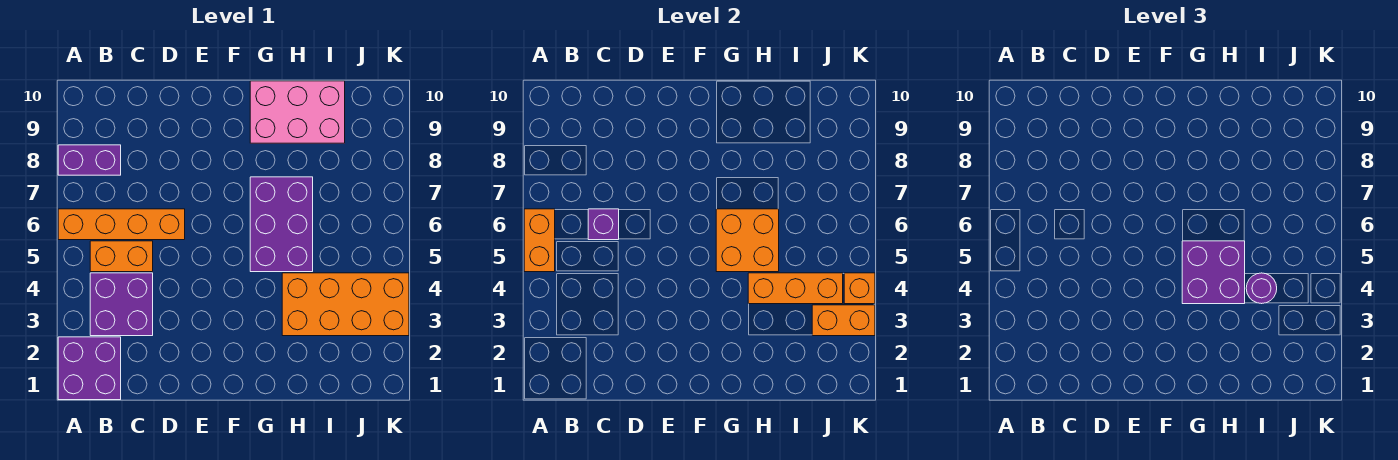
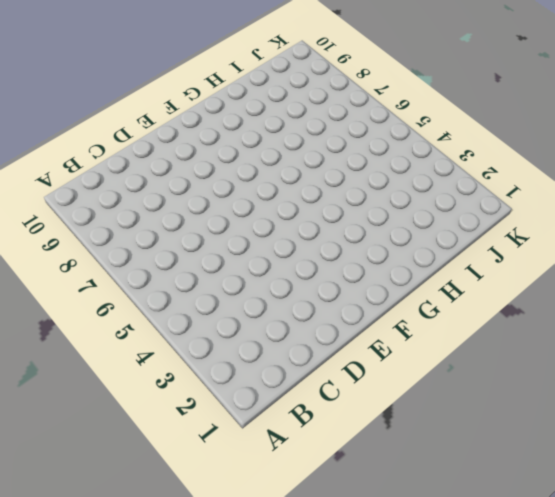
none -> purple 2x2 brick [58,337,121,400]
none -> orange 1x4 brick [58,209,185,240]
none -> purple 1x2 brick [58,145,121,175]

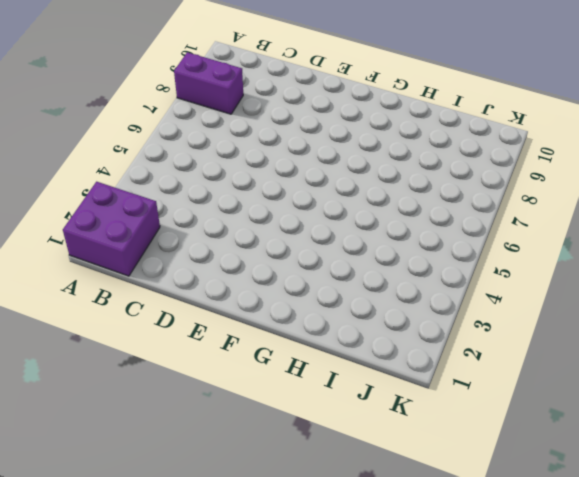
none -> orange 1x4 brick [58,209,185,240]
none -> purple 2x2 brick [90,273,153,336]
none -> orange 1x2 brick [90,241,153,272]

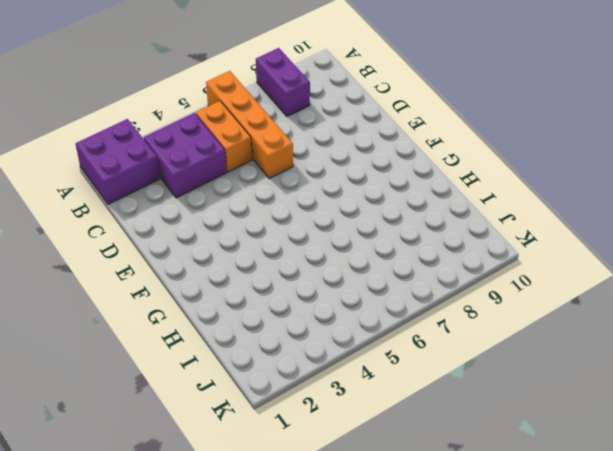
none -> purple 2x3 brick [250,177,313,272]
none -> pink 2x3 brick [250,81,345,143]
none -> orange 2x4 brick [282,273,409,336]

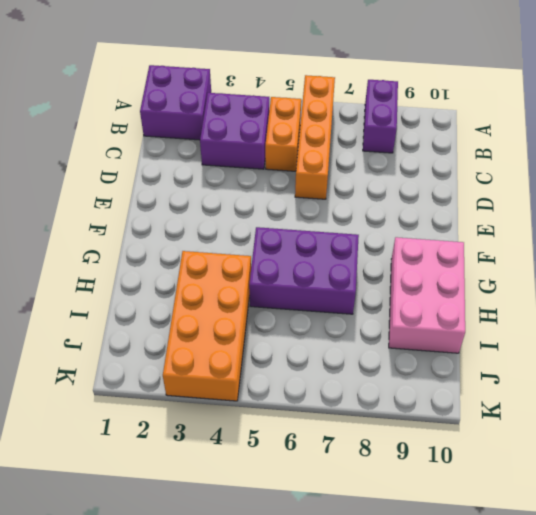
none -> orange 1x2 brick [524,209,555,272]
none -> purple 1x1 brick [588,209,619,240]
none -> orange 2x2 brick [716,209,779,272]

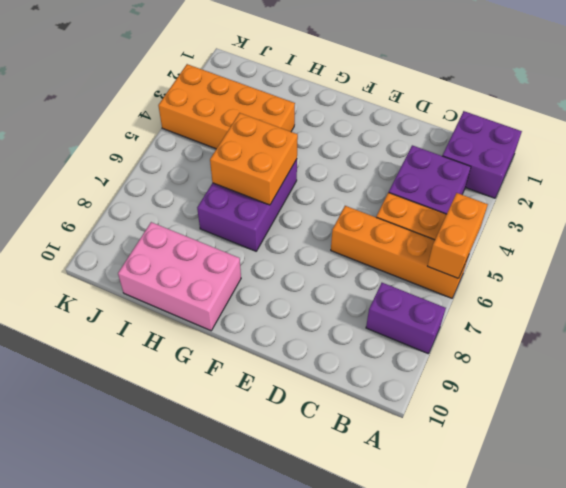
none -> purple 1x1 brick [588,209,619,240]
none -> orange 1x3 brick [748,273,843,304]
none -> orange 1x2 brick [812,305,875,336]

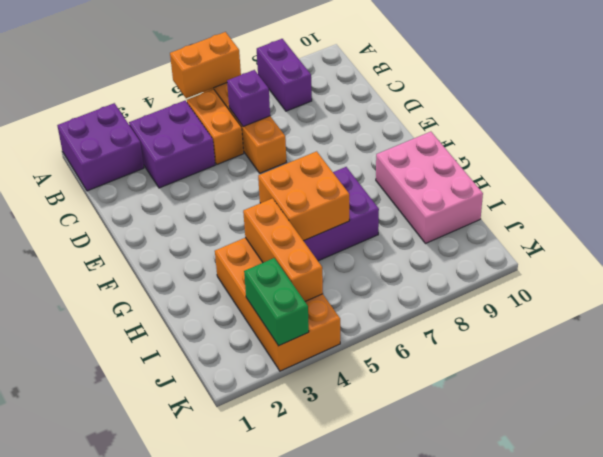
green 1x2 brick [244,258,309,346] -> orange 1x2 brick [812,305,875,336]
none -> orange 1x1 brick [844,273,875,304]
none -> purple 2x2 brick [1182,241,1245,304]
none -> purple 1x1 round brick [1246,273,1277,304]

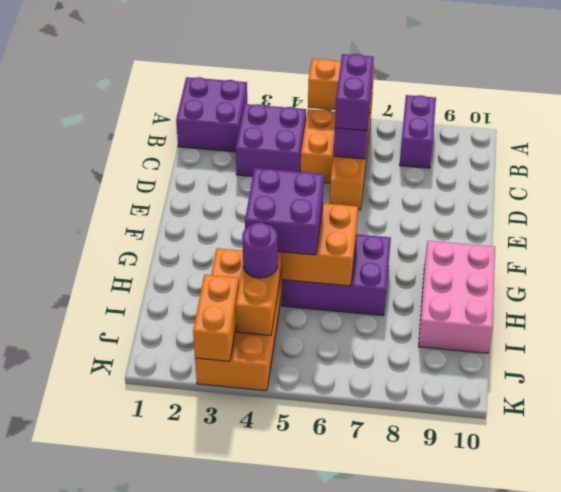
purple 1x2 brick [335,54,374,131] -> none
none -> orange 1x1 brick [844,273,875,304]

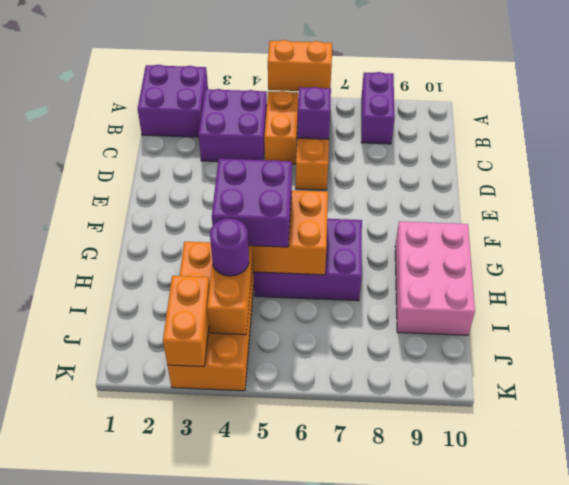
none -> orange 1x1 brick [844,273,875,304]

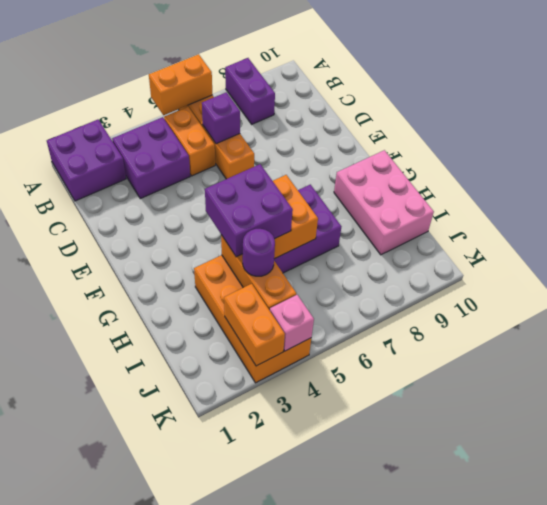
pink 1x1 brick [270,295,314,351] -> orange 1x1 brick [844,273,875,304]

